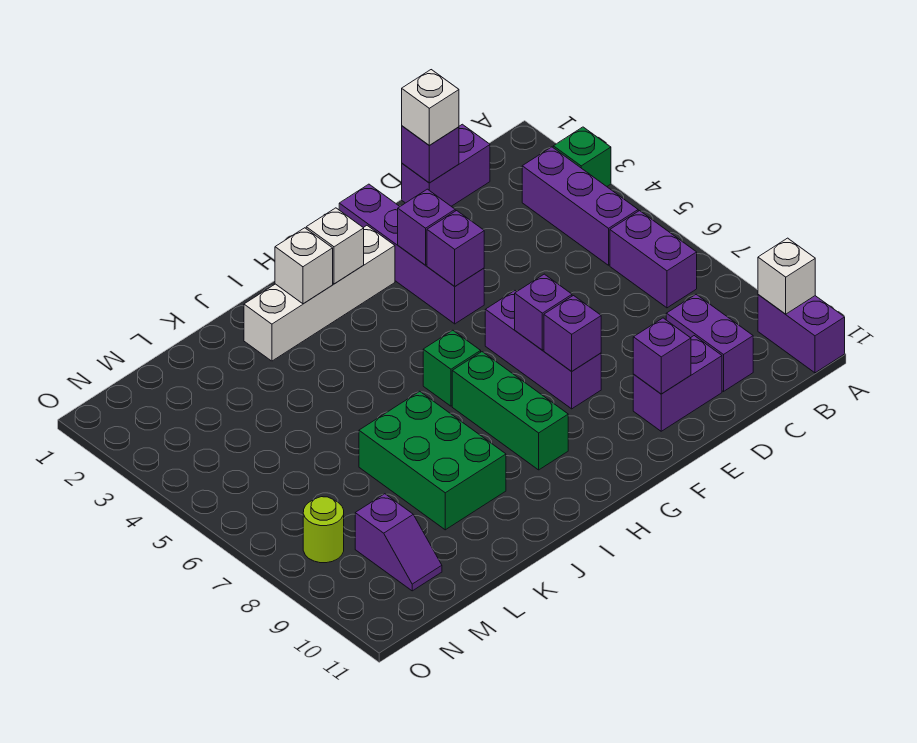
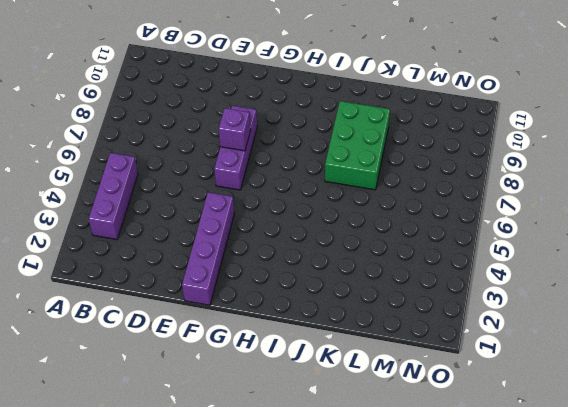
none -> green 1x1 brick [553,127,611,186]
none -> purple 1x2 brick [758,295,845,373]
none -> purple 1x2 brick [610,211,697,308]

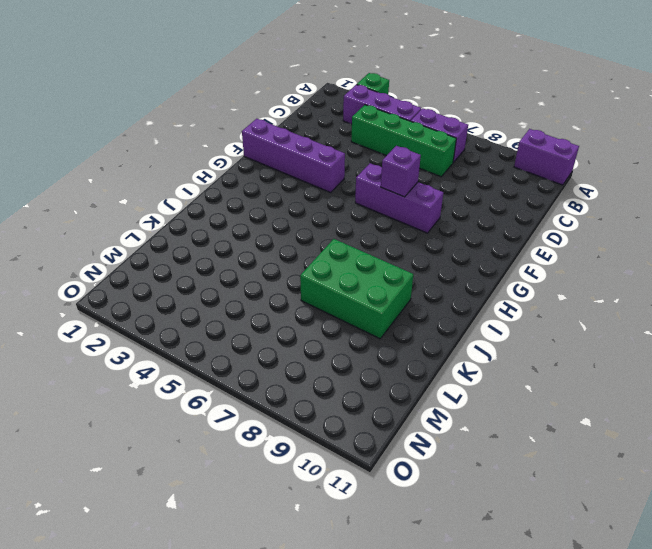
green 1x4 brick [351,105,456,177] -> none
none -> purple 1x2 brick [402,124,490,206]
none -> purple 1x2 brick [666,294,753,391]
none -> purple 1x2 brick [633,336,722,431]

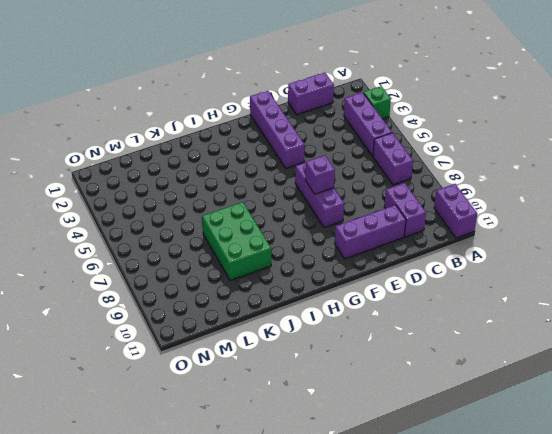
purple 1x3 brick [335,205,406,259] -> purple 1x2 brick [633,336,722,431]
none -> white 1x4 brick [244,226,395,361]
none -> green 1x1 brick [423,330,481,406]
none -> green 1x3 brick [452,352,568,470]

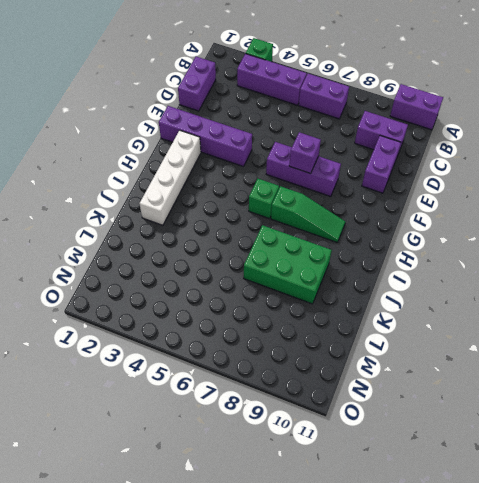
green 1x3 slope [271,186,345,242] -> green 1x3 brick [452,352,568,470]
none -> purple 1x2 slope [355,494,442,591]
none -> lime 1x1 round brick [303,497,344,563]
none -> white 1x1 brick [758,238,815,314]

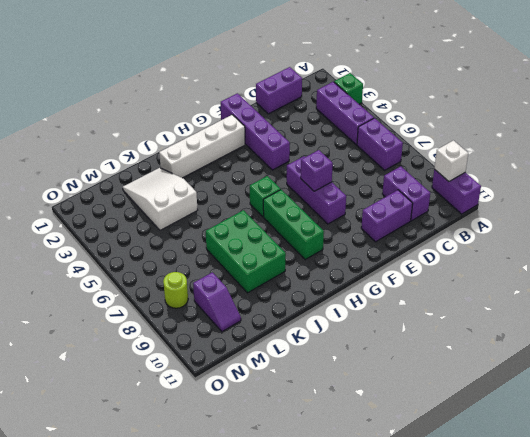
white 2x3 slope [123,168,198,230] -> none
none -> purple 1x1 brick [402,126,459,183]
none -> purple 1x1 brick [633,318,691,394]
none -> purple 1x1 brick [398,189,455,265]

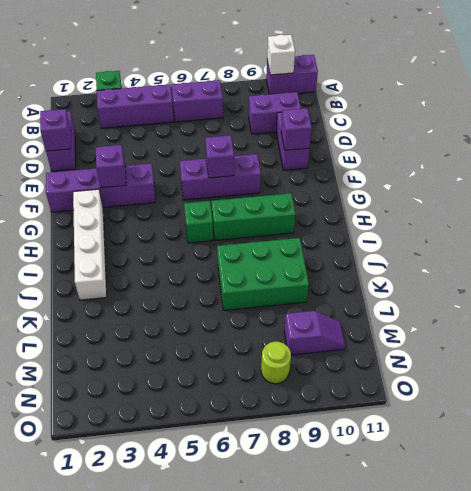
none -> purple 1x1 brick [427,211,484,286]
none -> purple 1x1 brick [544,296,601,371]
none -> white 1x1 brick [306,208,364,284]

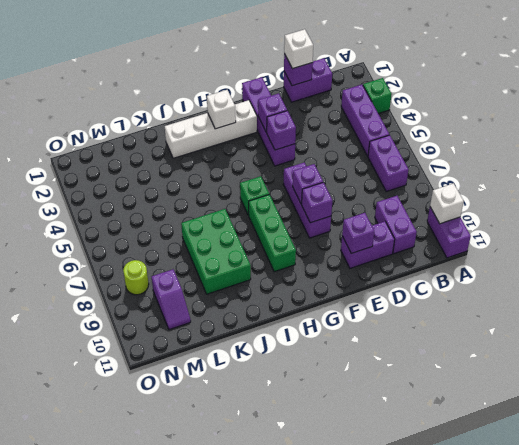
none -> white 1x1 brick [275,228,333,304]

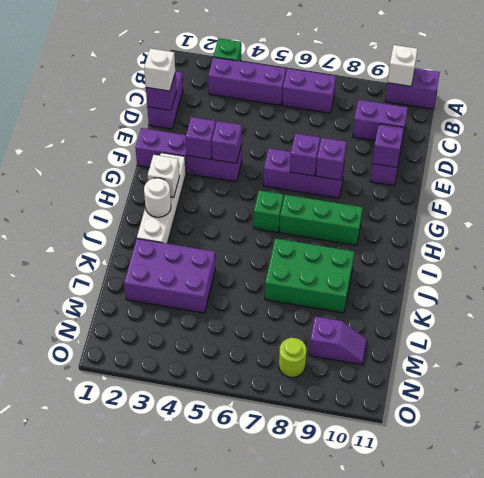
white 1x1 round brick [144,178,171,217] -> white 1x1 brick [275,228,333,304]
purple 2x3 brick [124,239,215,313] -> none

